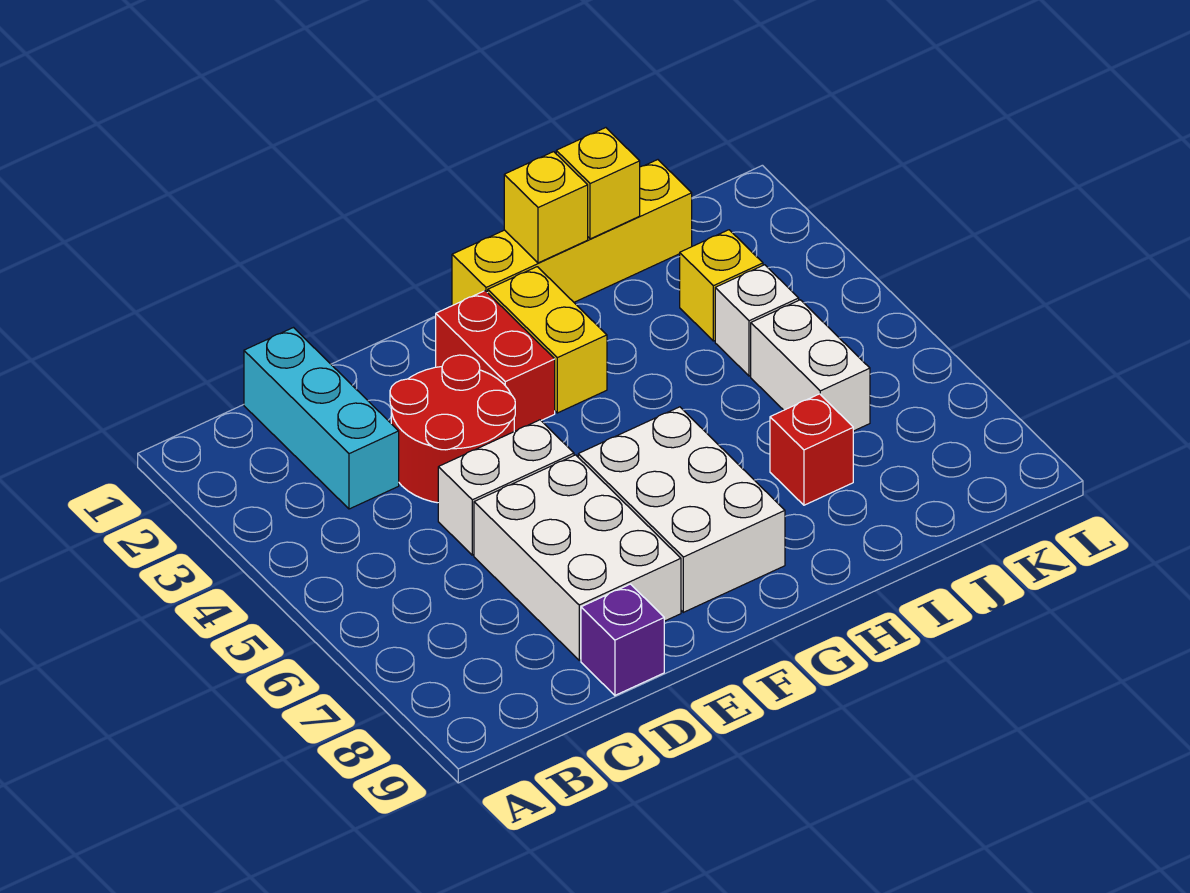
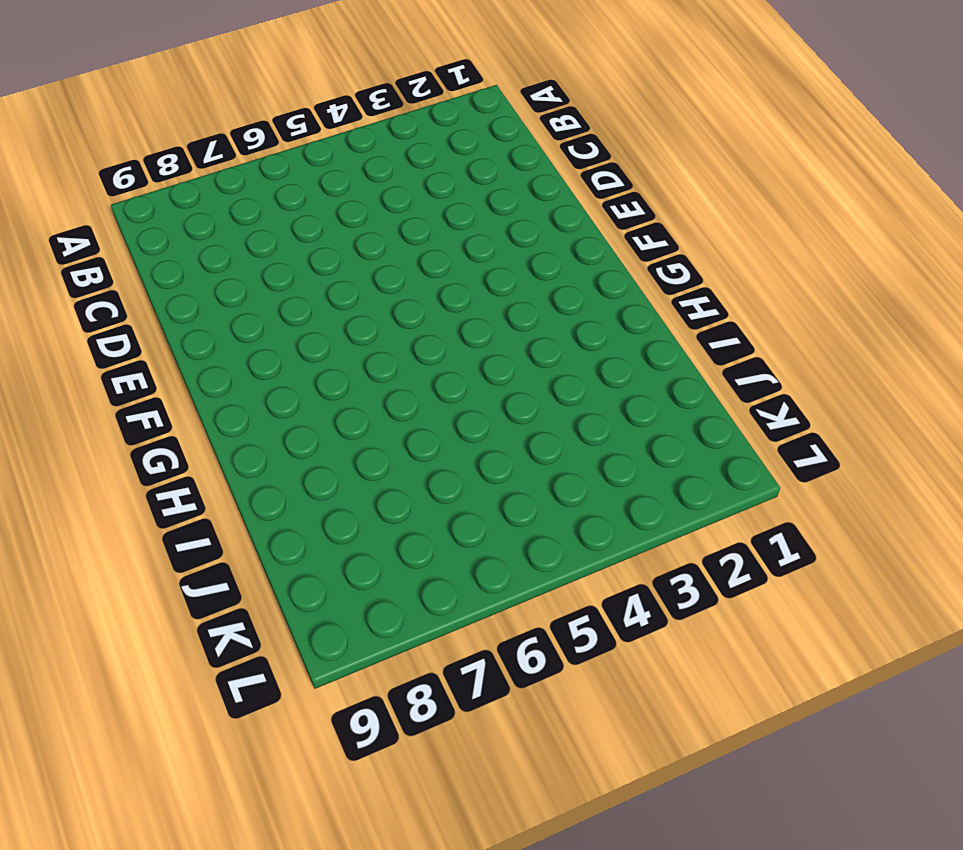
none -> cyan 1x3 brick [244,328,399,509]
none -> red 2x2 round brick [390,355,515,503]
none -> white 1x2 brick [438,420,574,555]

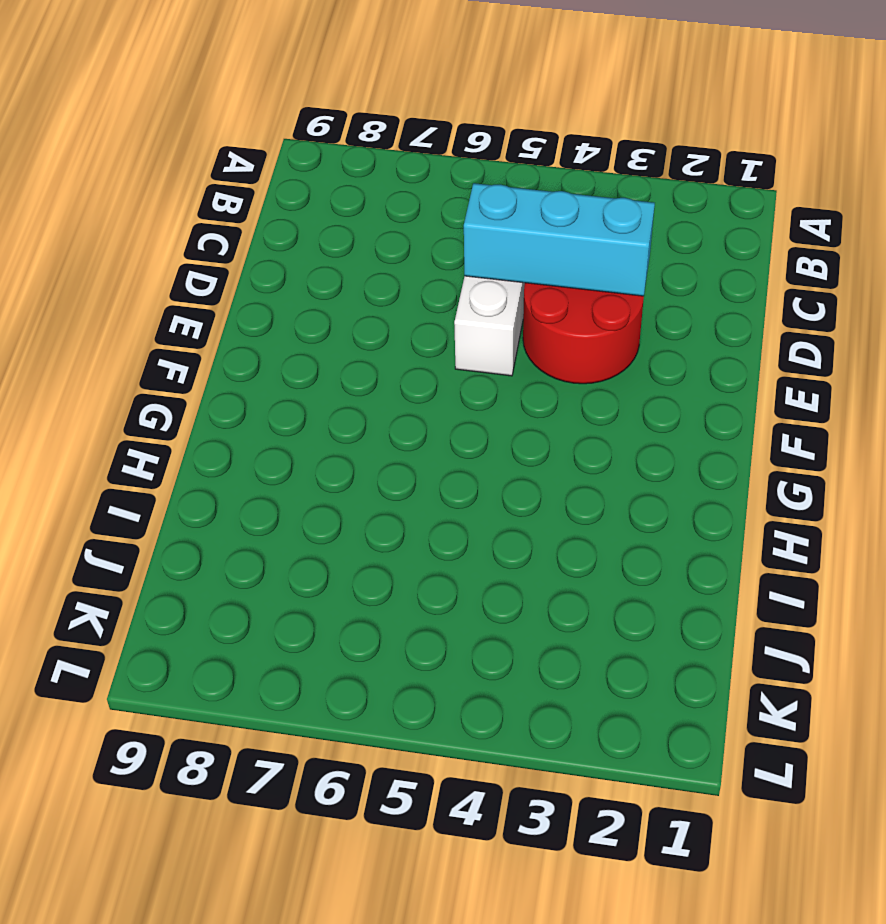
cyan 1x3 brick [464,183,655,296] -> cyan 1x3 brick moved to [244,328,399,509]
none -> white 2x3 brick [474,455,681,660]
none -> purple 1x1 brick [581,584,664,695]
none -> red 1x2 brick [436,291,555,431]

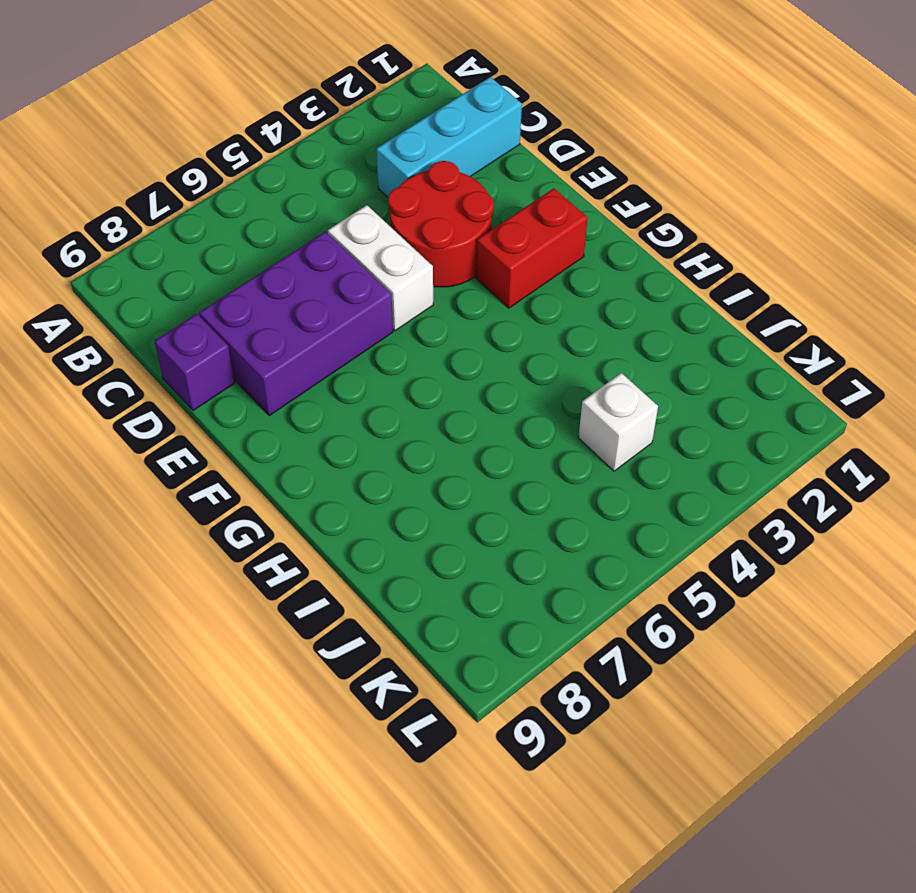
purple 2x3 brick [199,231,393,416] -> white 2x3 brick [474,455,681,660]
none -> white 2x3 brick [578,407,785,612]
none -> yellow 1x4 brick [452,160,692,306]
none -> yellow 1x2 brick [488,267,607,413]

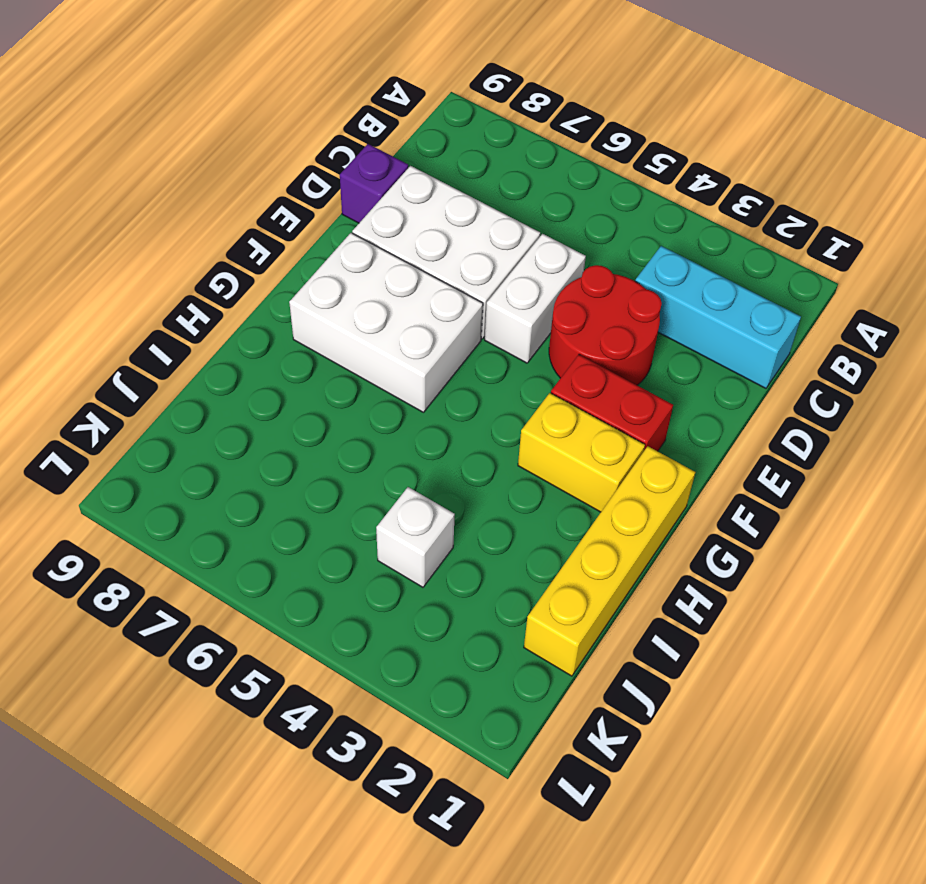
none -> red 1x1 brick [770,394,853,505]
none -> yellow 1x1 brick [680,230,763,341]
none -> white 1x2 brick [751,300,870,431]

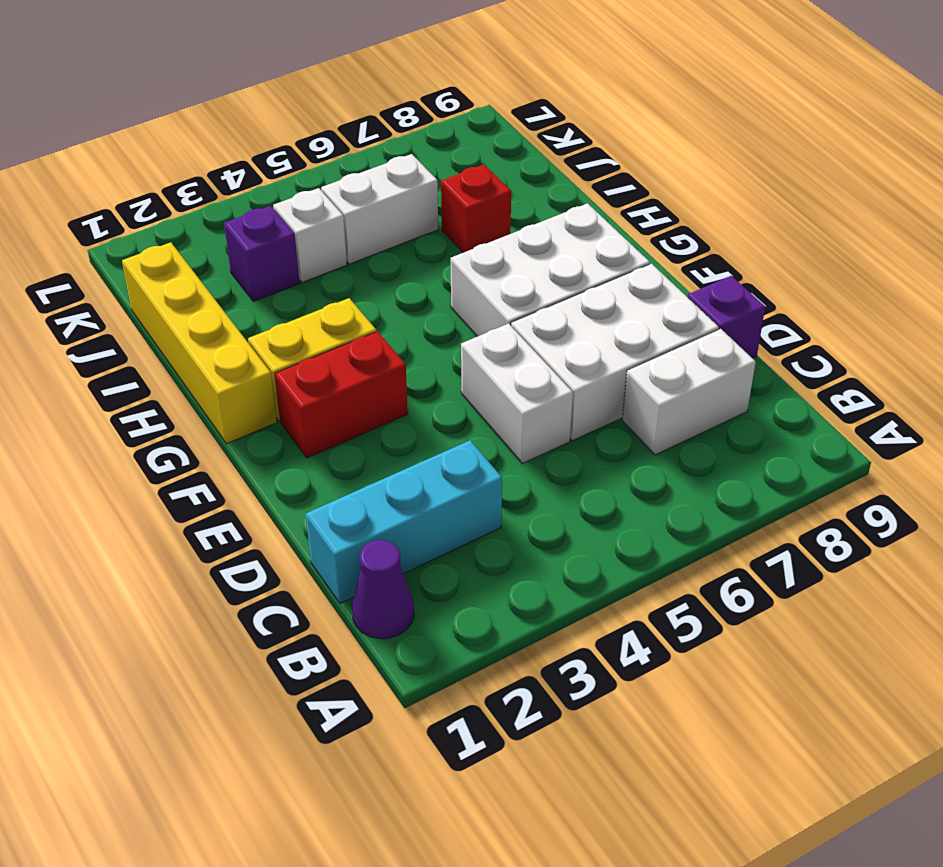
purple 1x1 cone [352,540,414,639] -> none
white 1x2 brick [622,329,756,455] -> none
purple 1x1 brick [224,206,299,301] -> yellow 1x1 brick [680,230,763,341]
none -> red 2x2 round brick [390,355,515,503]
none -> yellow 1x1 brick [504,152,588,263]
none -> yellow 1x1 brick [556,128,640,239]

